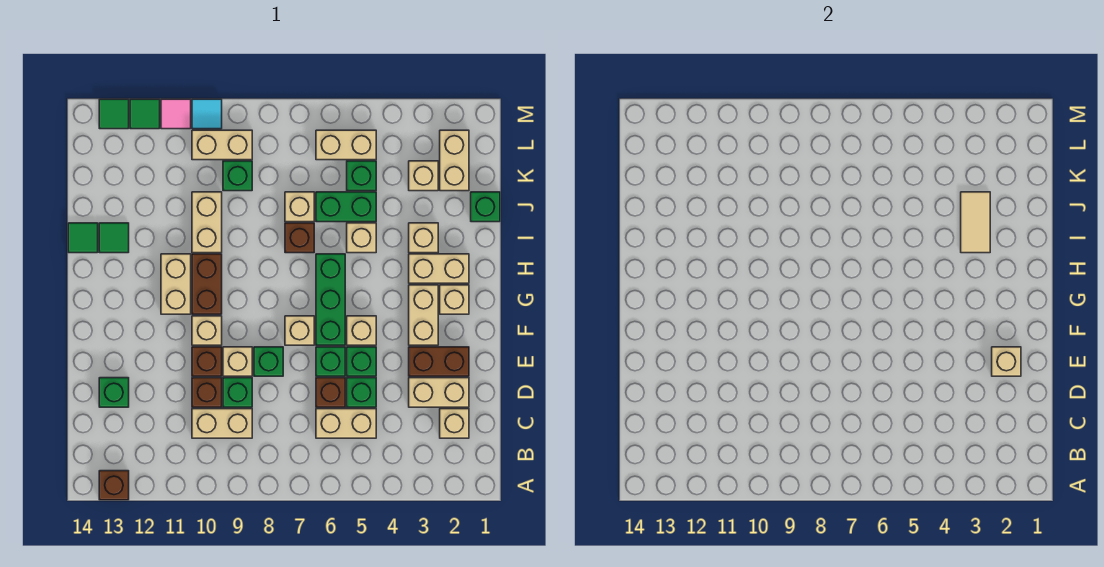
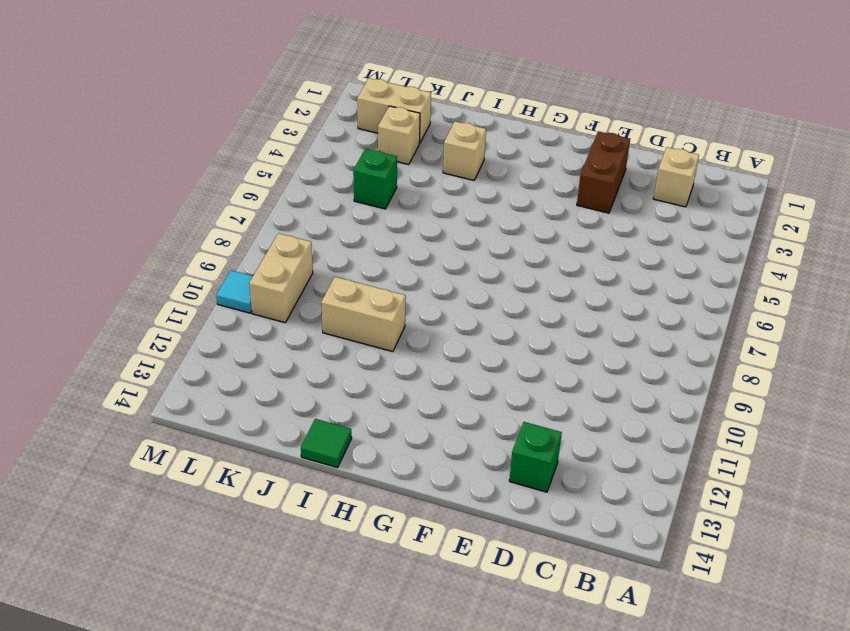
none -> brown 1x1 brick [99,471,129,500]
none -> tan 1x2 brick [316,409,376,438]
none -> tan 1x2 brick [192,409,252,438]
none -> tan 1x2 brick [409,378,469,407]

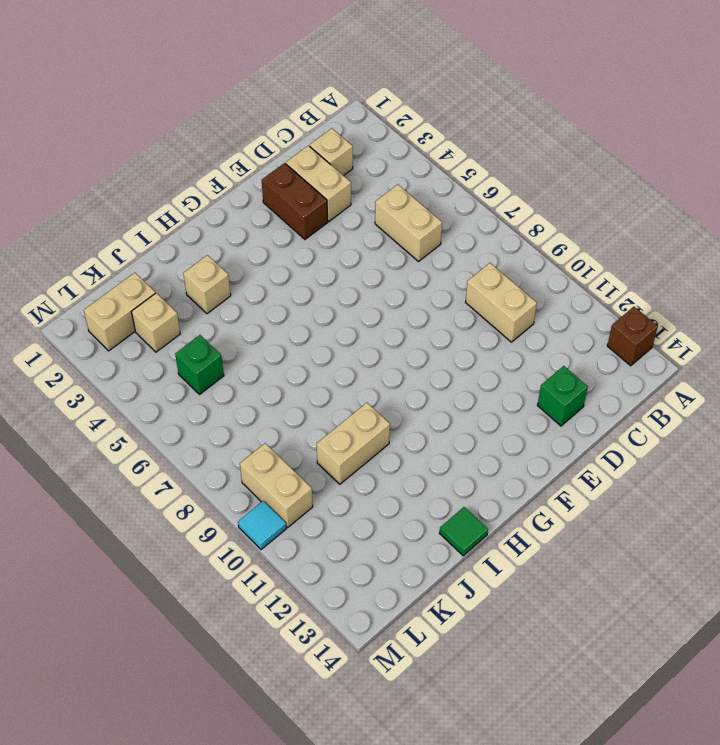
none -> green 1x1 brick [347,378,376,407]
none -> brown 1x1 brick [316,378,345,407]
none -> green 1x1 brick [223,378,252,407]
none -> brown 1x1 brick [192,378,222,407]

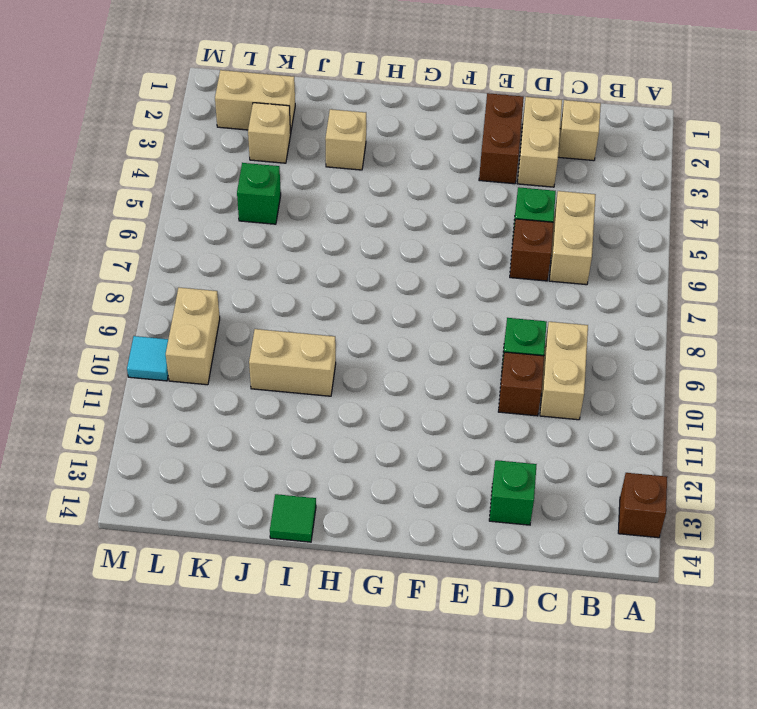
none -> green 1x1 brick [347,347,376,376]
none -> green 1x1 brick [316,347,345,376]
none -> green 1x1 brick [254,347,283,376]
none -> tan 1x1 brick [223,347,252,376]

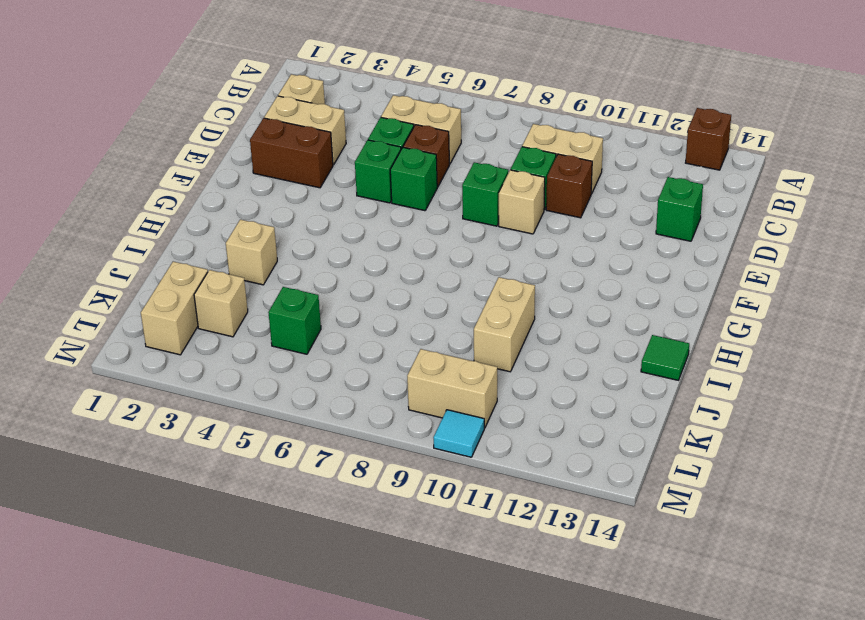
none -> brown 1x1 brick [192,347,222,376]
none -> tan 1x2 brick [409,285,438,345]
none -> tan 1x1 brick [347,316,376,345]
none -> green 1x3 brick [316,254,345,345]

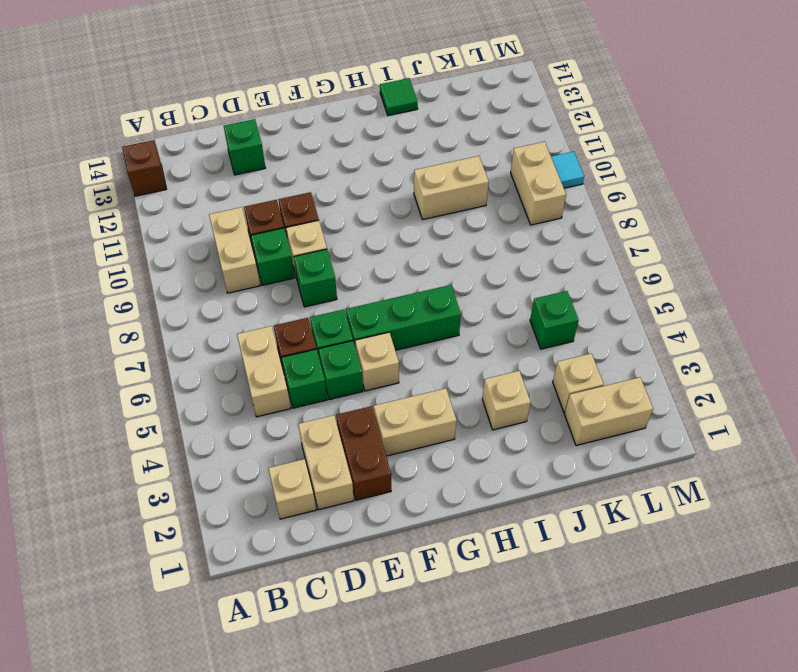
none -> tan 1x1 brick [285,316,314,345]
none -> tan 1x1 brick [192,316,222,345]
none -> tan 1x1 brick [440,285,469,314]
none -> brown 1x2 brick [192,254,222,314]

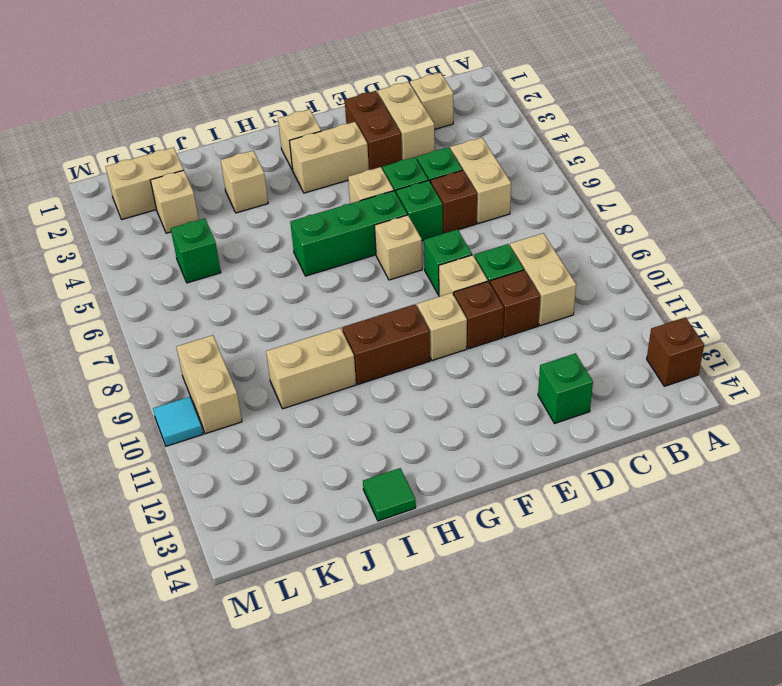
none -> tan 1x2 brick [161,254,191,314]
none -> tan 1x2 brick [409,254,469,283]
none -> tan 1x1 brick [347,223,376,253]
none -> brown 1x1 brick [285,223,314,253]

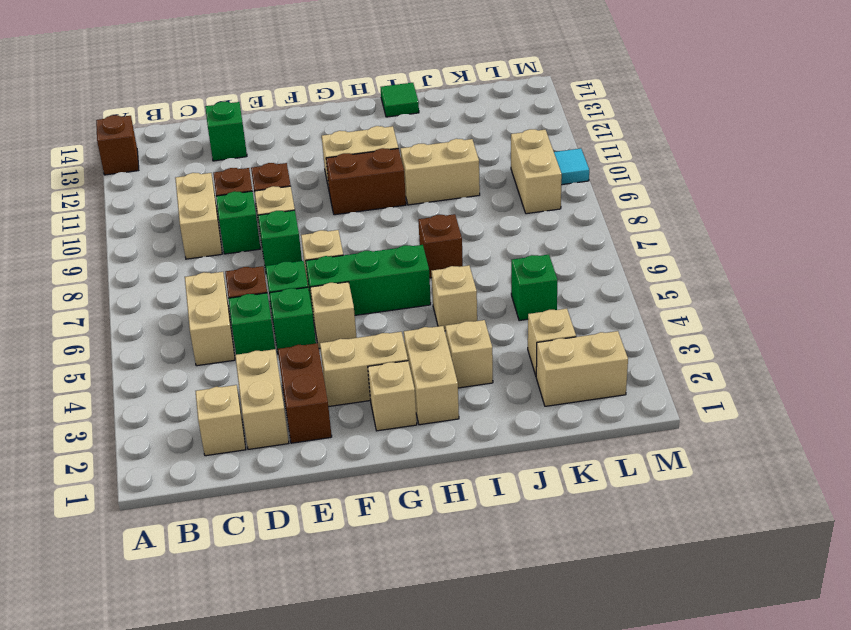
none -> tan 1x1 brick [192,316,222,345]
none -> green 1x1 tile [99,223,129,253]
none -> green 1x1 brick [471,192,500,222]
none -> green 1x2 brick [316,192,376,222]

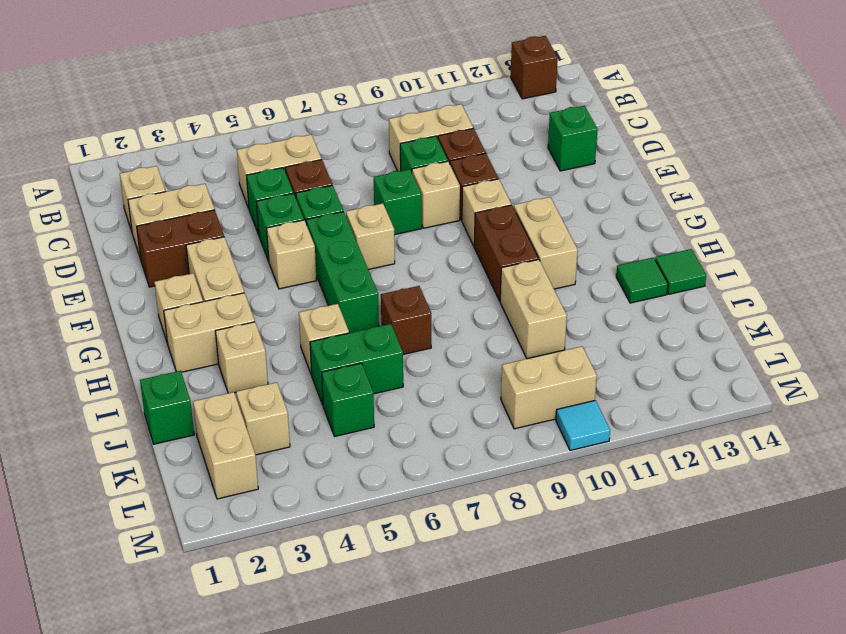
none -> tan 1x1 brick [285,192,314,222]
none -> green 1x1 brick [223,161,252,191]
none -> tan 1x2 brick [316,130,376,160]
none -> pink 1x1 tile [161,99,191,129]

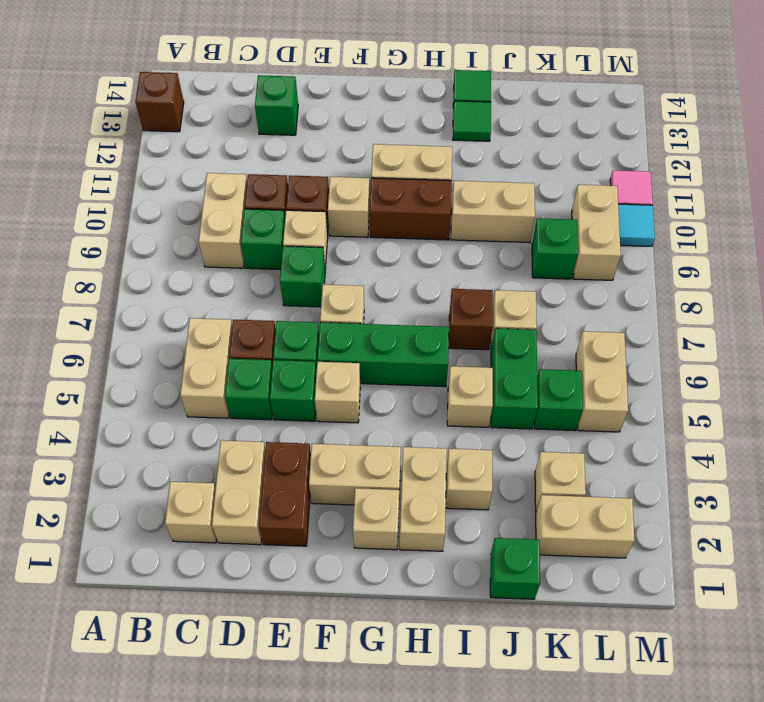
none -> green 1x1 tile [130,99,160,129]
none -> green 1x1 tile [99,99,129,129]
none -> tan 1x1 brick [992,347,1021,376]
none -> tan 1x2 tile [961,192,990,253]

